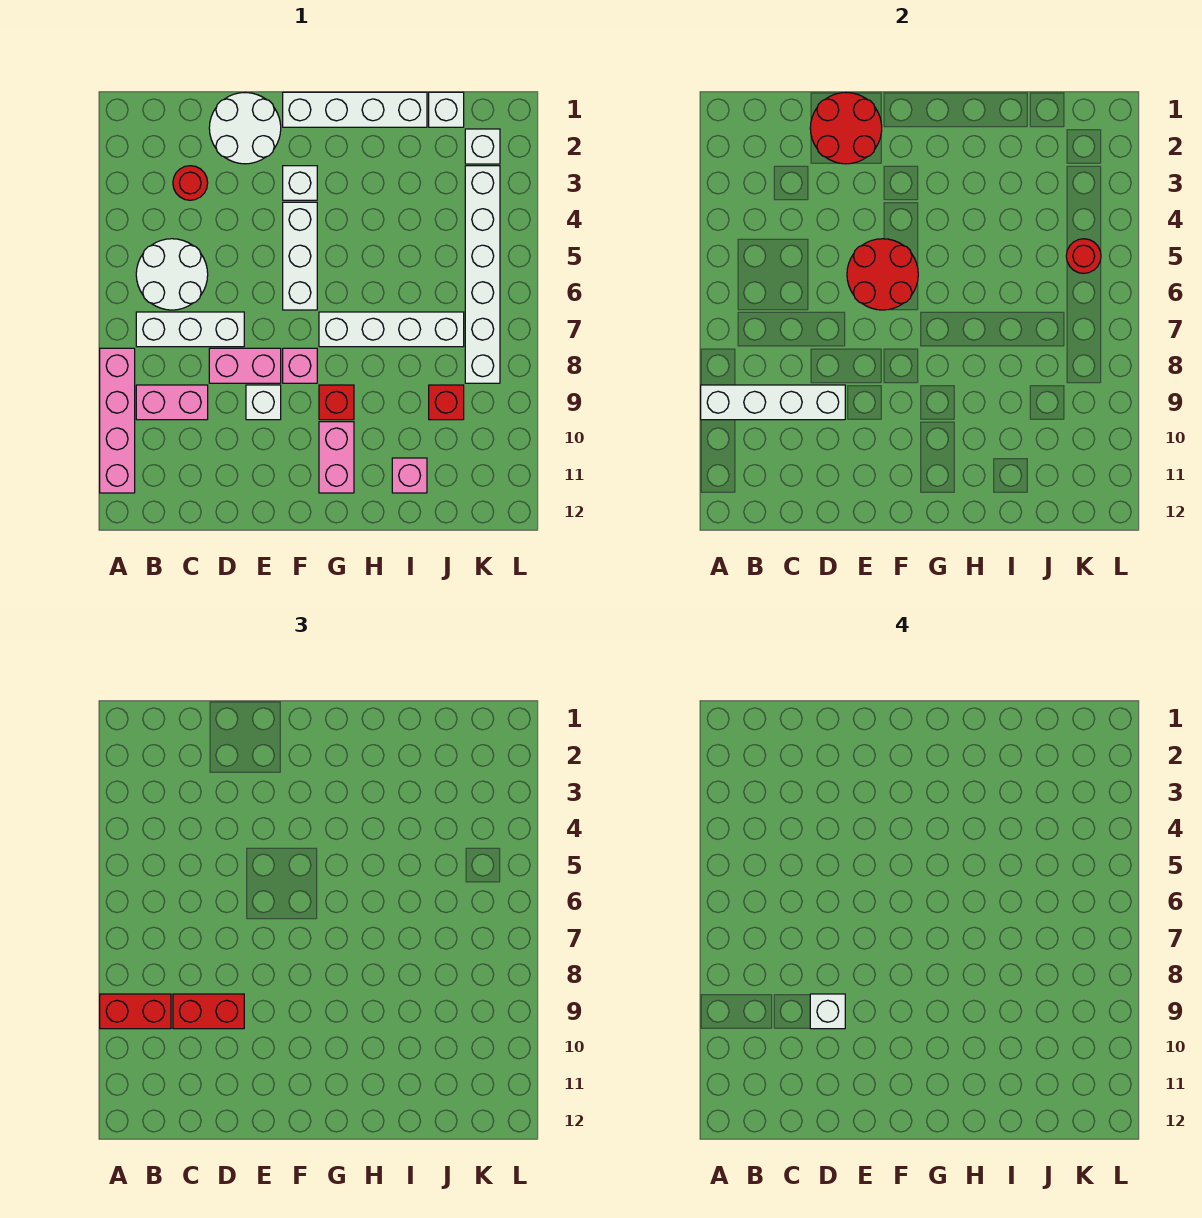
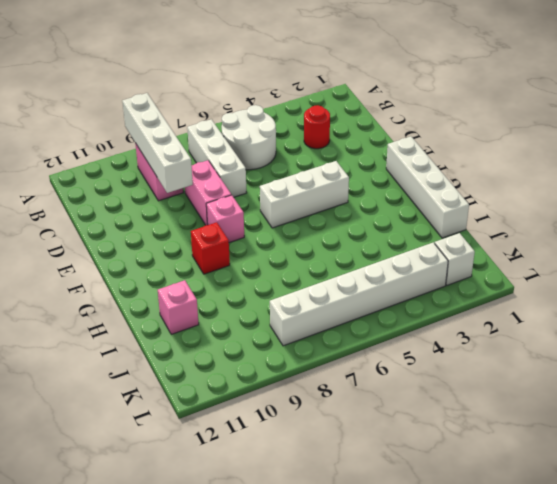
none -> pink 1x4 brick [100,348,135,493]
none -> white 2x2 round brick [209,93,281,164]
none -> white 1x1 brick [246,385,281,420]

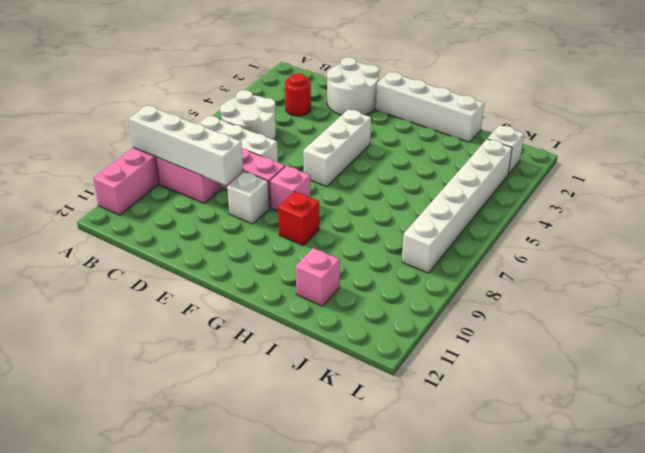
none -> white 1x1 brick [283,166,317,200]
none -> white 1x4 brick [319,312,464,347]
none -> pink 1x2 brick [319,422,354,493]

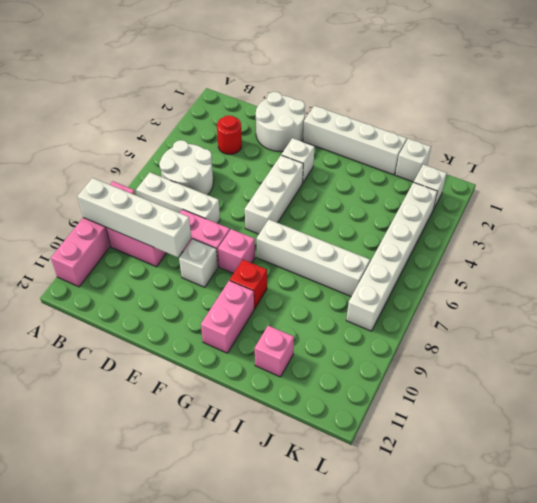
none -> red 1x1 brick [429,385,464,420]
none -> red 2x2 round brick [810,93,882,164]
none -> red 2x2 round brick [847,239,918,310]

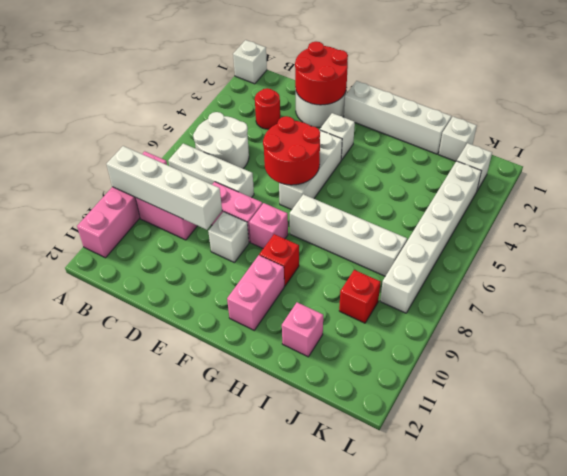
white 1x1 brick [233,40,267,84] -> white 1x1 brick moved to [810,994,845,1029]
none -> red 1x1 round brick [1066,239,1101,273]
none -> red 1x2 brick [100,994,171,1029]
none -> red 1x2 brick [173,994,244,1029]

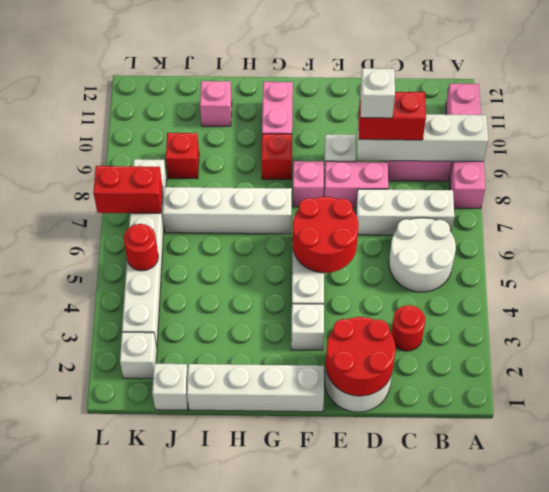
red 1x2 brick [93,166,163,213] -> red 1x2 brick moved to [100,994,171,1029]

